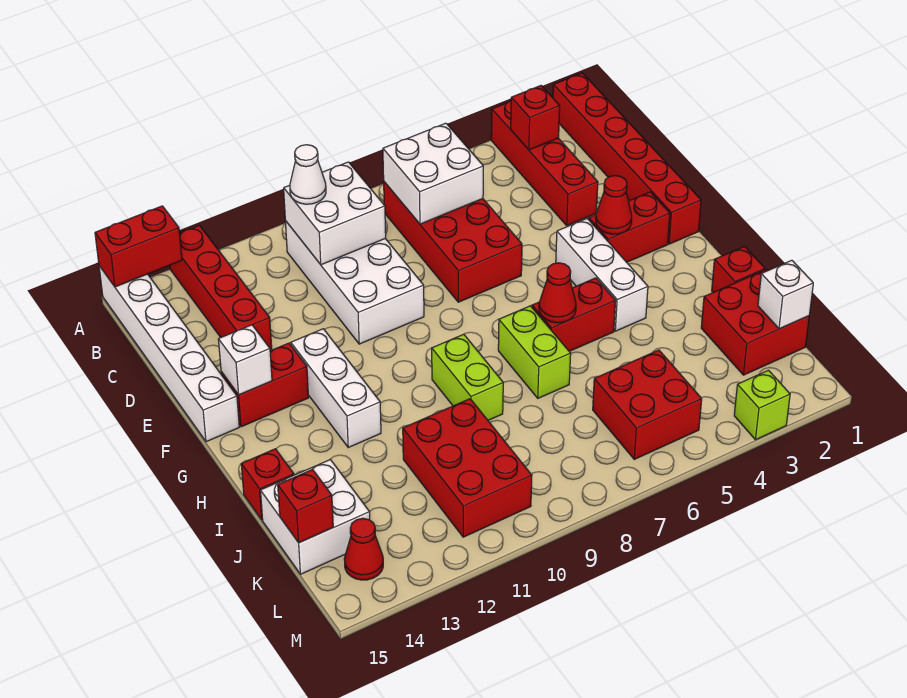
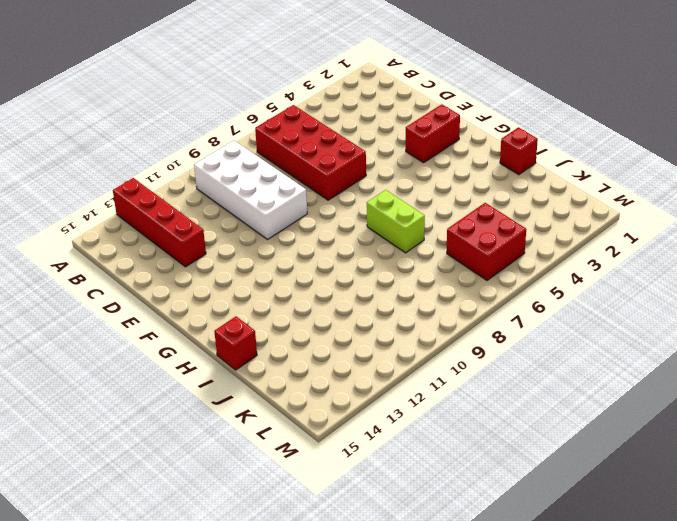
none -> red 1x6 brick [553,73,701,244]
none -> red 1x4 brick [491,101,598,226]
none -> white 1x6 brick [99,266,239,442]
none -> white 1x3 brick [556,219,648,331]

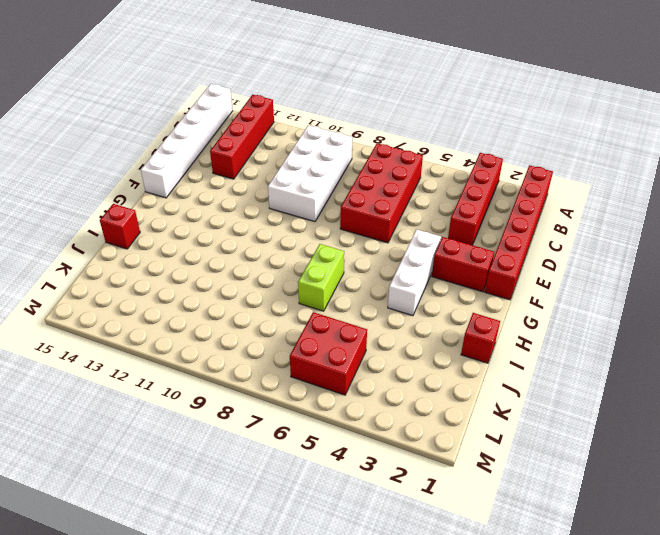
none -> white 1x3 brick [291,329,381,448]
none -> red 1x2 brick [221,343,309,427]
none -> red 1x2 brick [532,278,616,351]
none -> lime 1x2 brick [432,334,503,420]

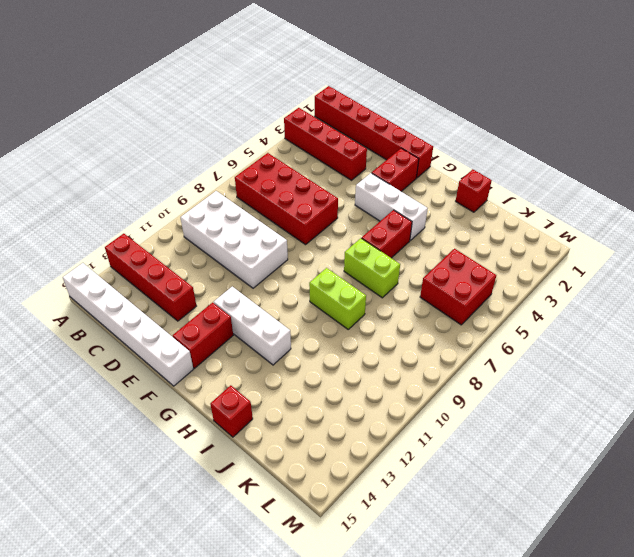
none -> red 2x2 brick [701,270,809,375]
none -> red 2x3 brick [403,399,532,537]
none -> white 2x2 brick [260,460,370,574]
none -> red 1x1 cone [344,518,383,580]

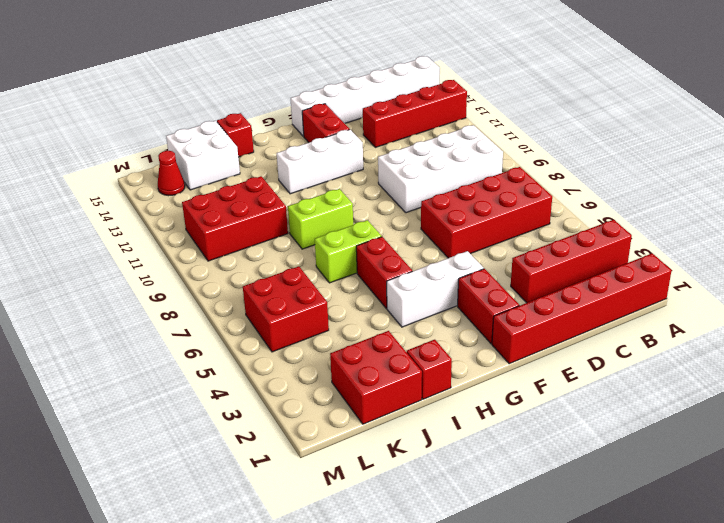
none -> lime 1x1 brick [734,370,790,440]
none -> red 1x2 brick [95,206,182,287]
none -> red 1x1 brick [511,86,560,150]
none -> white 2x2 brick [383,123,483,224]

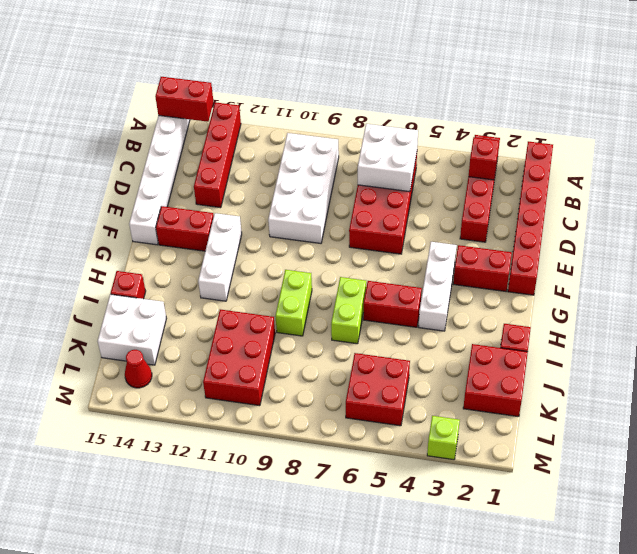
none -> white 2x2 brick [284,162,386,265]
none -> red 1x1 cone [596,176,632,234]
none -> white 1x1 brick [218,325,272,395]
none -> red 1x1 cone [539,263,576,323]

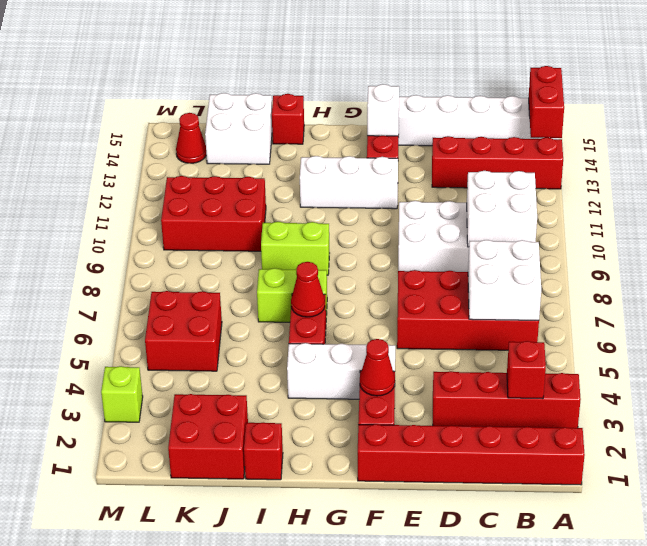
none -> white 1x1 brick [758,260,813,329]
none -> red 1x1 brick [278,469,333,543]
none -> white 1x1 cone [290,145,326,204]

